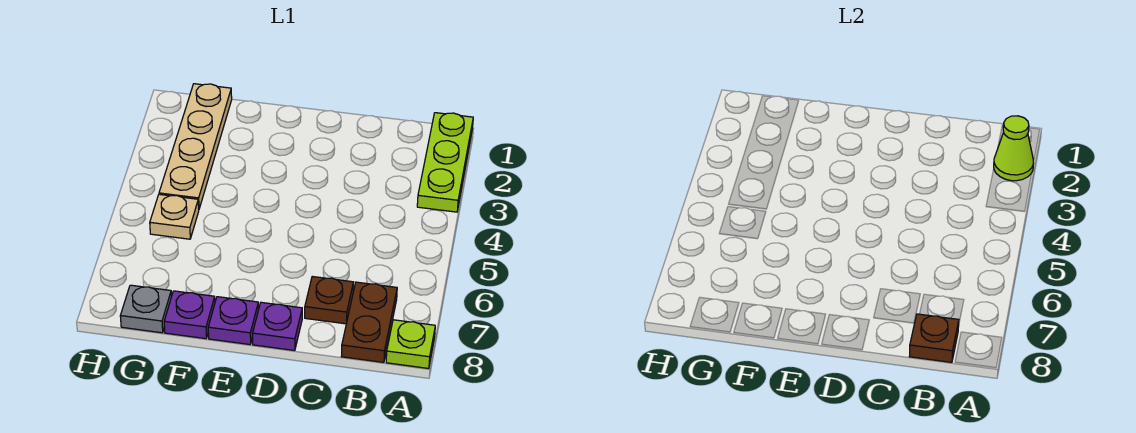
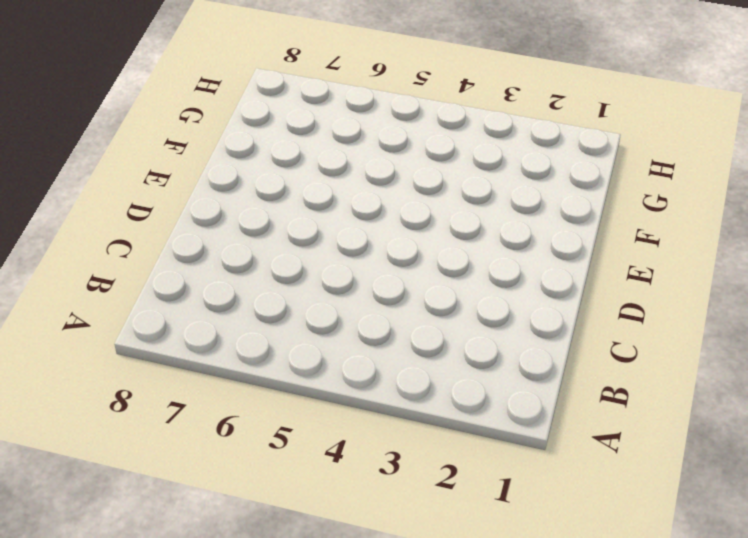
none -> lime 1x3 plate [417,113,473,212]
none -> lime 1x1 plate [386,320,435,368]
none -> brown 1x2 plate [341,282,397,362]

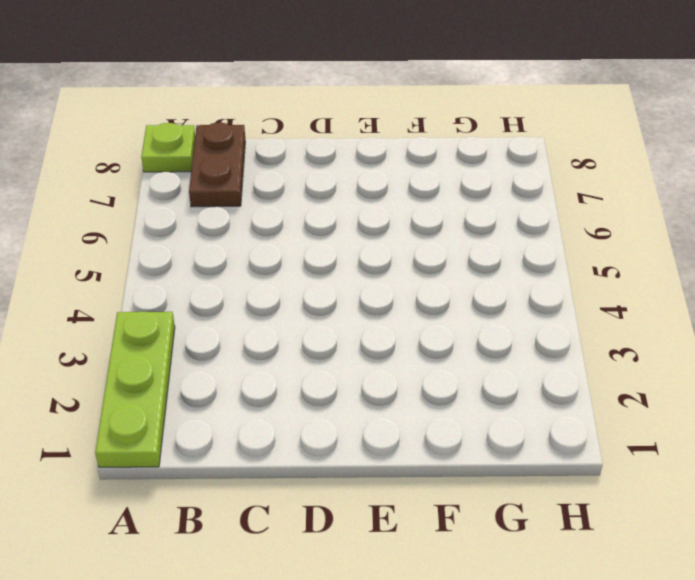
none -> brown 1x1 plate [305,276,353,324]
none -> purple 1x1 plate [253,302,302,351]
none -> purple 1x1 plate [208,297,259,345]

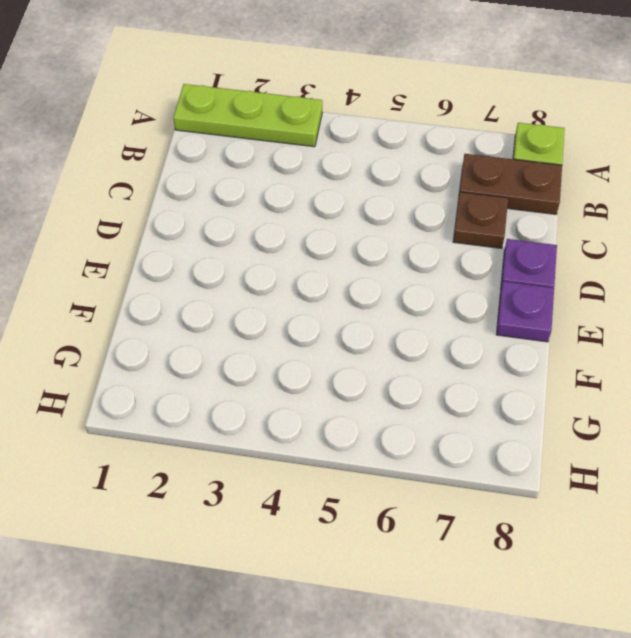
none -> purple 1x1 plate [164,291,215,339]
none -> tan 1x4 plate [159,84,232,209]
none -> tan 1x1 plate [150,194,199,239]

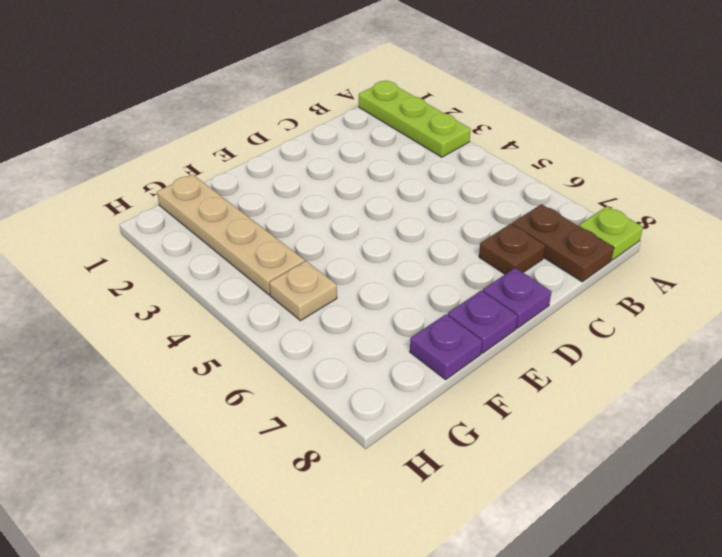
none -> grey 1x1 plate [120,285,171,333]
none -> lime 1x1 cone [994,116,1034,181]
none -> brown 1x1 plate [909,314,959,362]

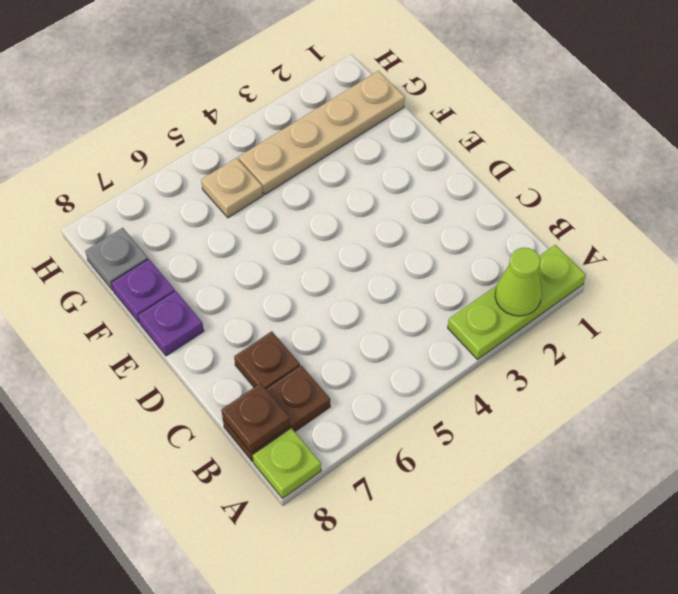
none -> purple 1x1 plate [253,302,302,351]

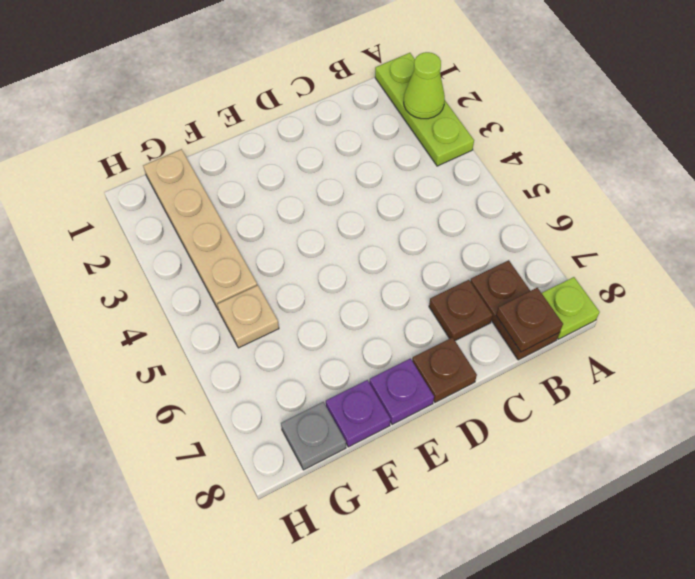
brown 1x1 plate [412,337,477,402] -> purple 1x1 plate [253,302,302,351]

